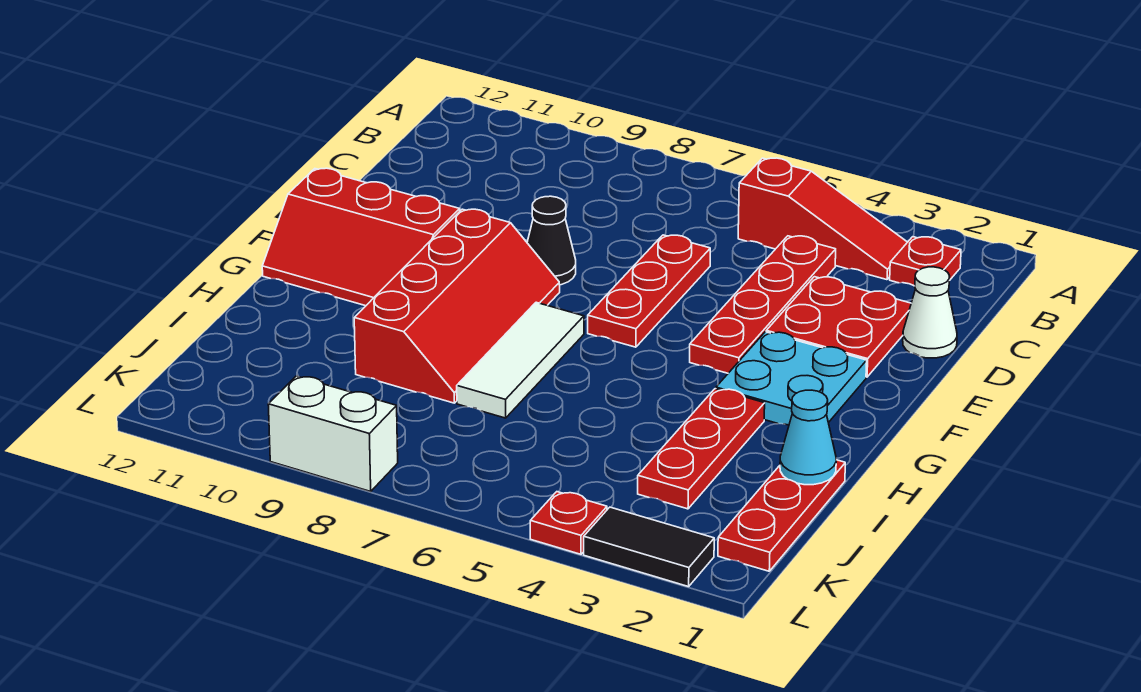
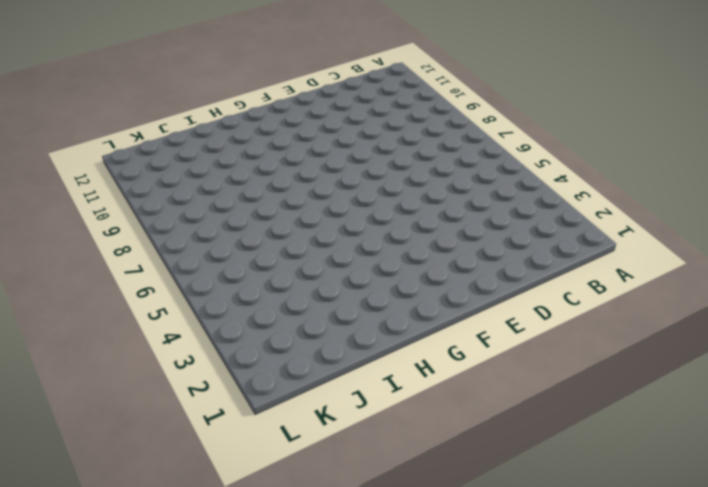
none -> red 1x1 plate [890,237,961,286]
none -> red 1x3 slope [738,158,907,280]
none -> red 1x4 plate [690,236,836,373]

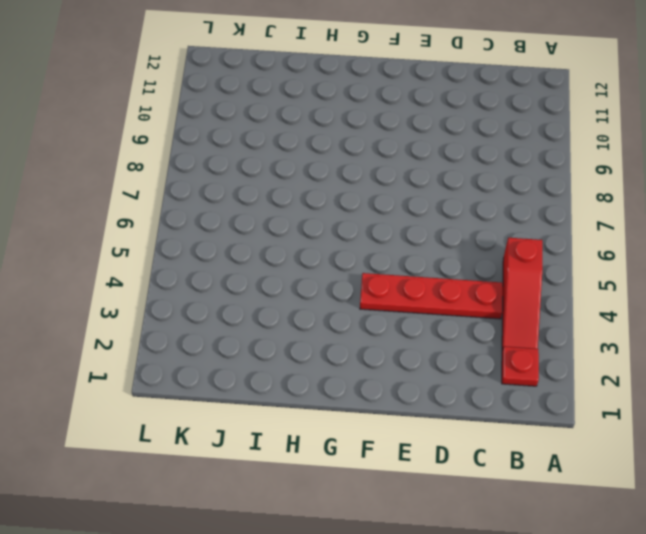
none -> white 1x1 cone [903,267,957,358]
none -> red 2x2 plate [766,277,911,377]
none -> red 1x3 plate [588,235,710,347]

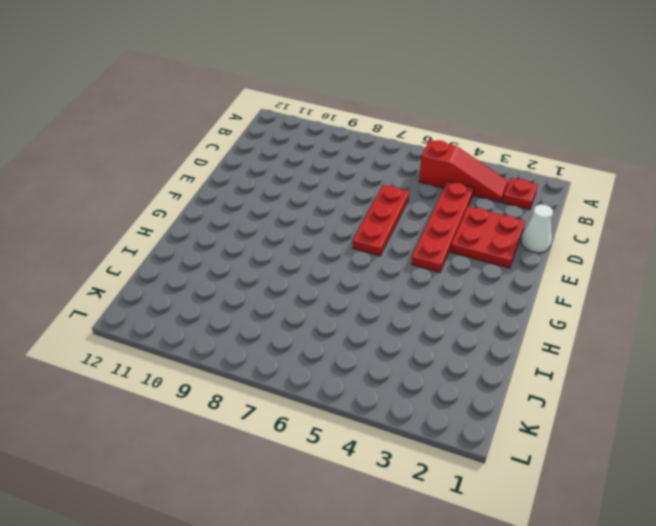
none -> black 1x1 cone [527,196,576,285]
none -> cyan 2x2 plate [716,332,867,425]
none -> red 2x4 slope [354,209,560,403]

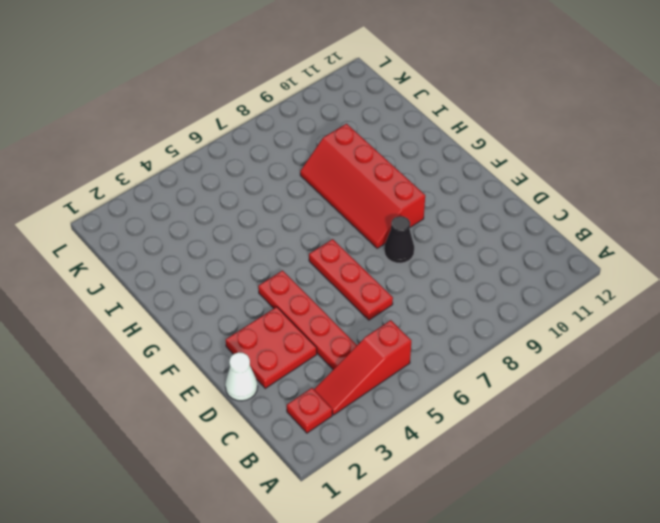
none -> cyan 2x2 plate [716,332,867,425]
none -> red 2x3 slope [262,168,460,306]
none -> white 1x3 tile [457,302,584,418]

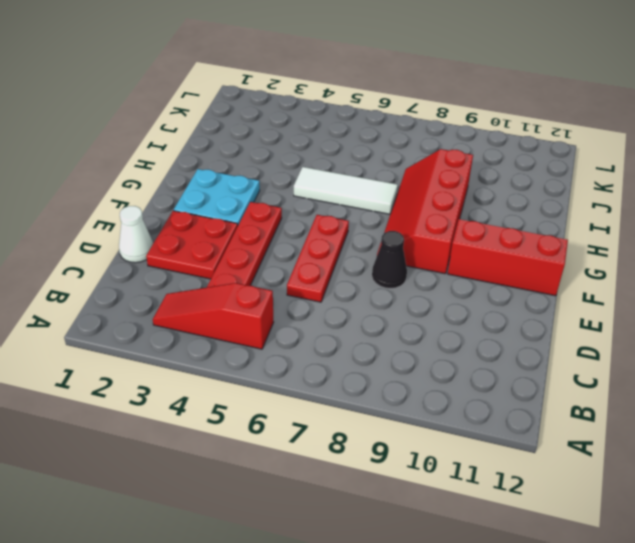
white 1x3 tile [294,167,398,214] -> white 1x3 tile turned to [457,302,584,418]
none -> red 1x1 plate [890,237,961,286]
none -> red 1x3 plate [638,389,765,509]
none -> red 1x3 plate [718,460,845,571]

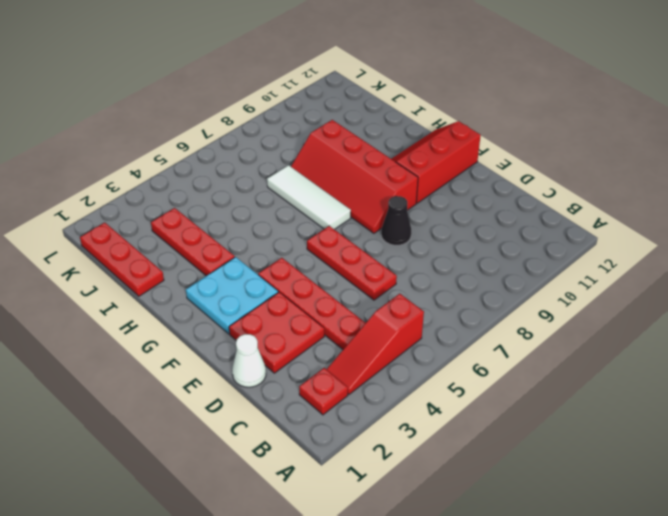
none -> black 1x2 tile [584,507,714,587]
none -> red 1x1 plate [530,492,607,554]
none -> white 1x2 brick [268,376,398,491]

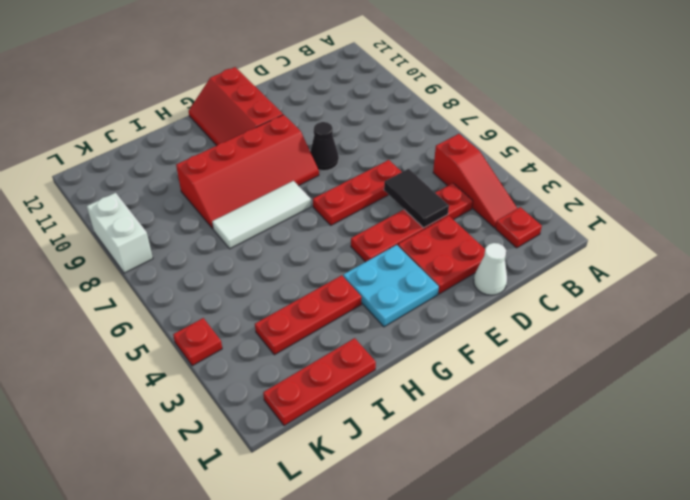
black 1x2 tile [384,169,449,228] -> black 1x2 tile moved to [584,507,714,587]
none -> cyan 1x1 cone [780,390,836,485]

